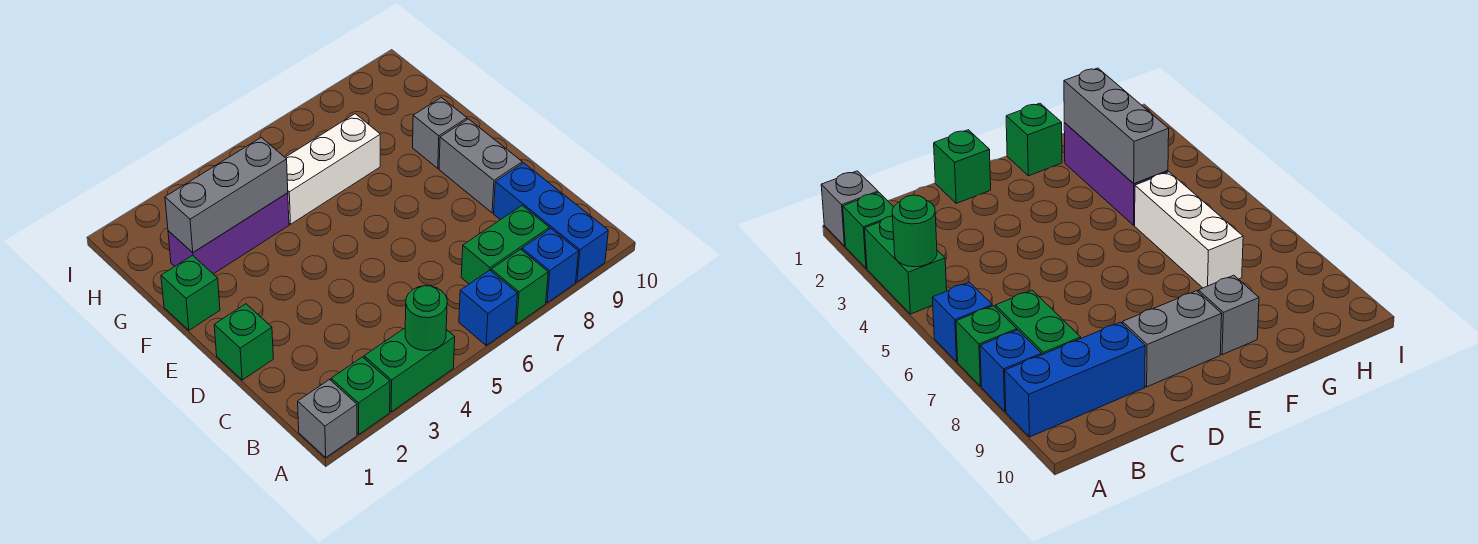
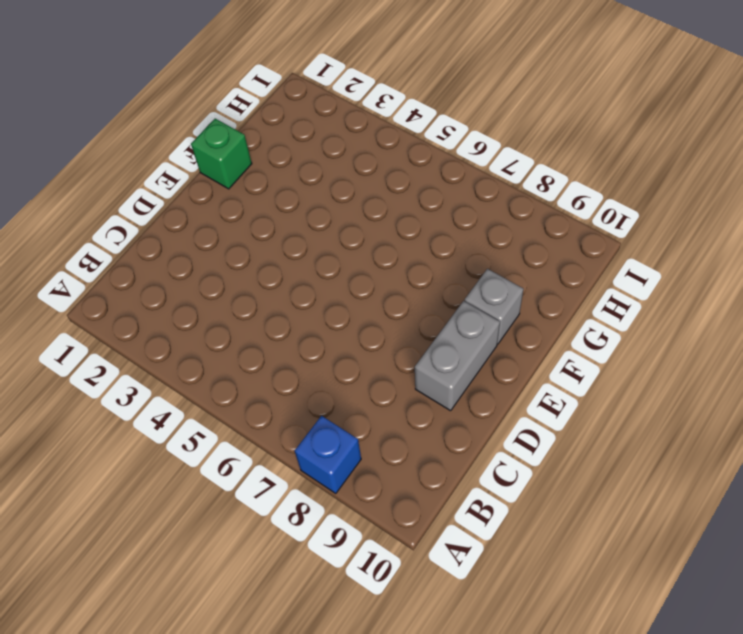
none -> grey 1x1 brick [298,380,357,457]
none -> green 1x1 brick [331,357,390,434]
none -> green 1x2 brick [364,328,455,412]

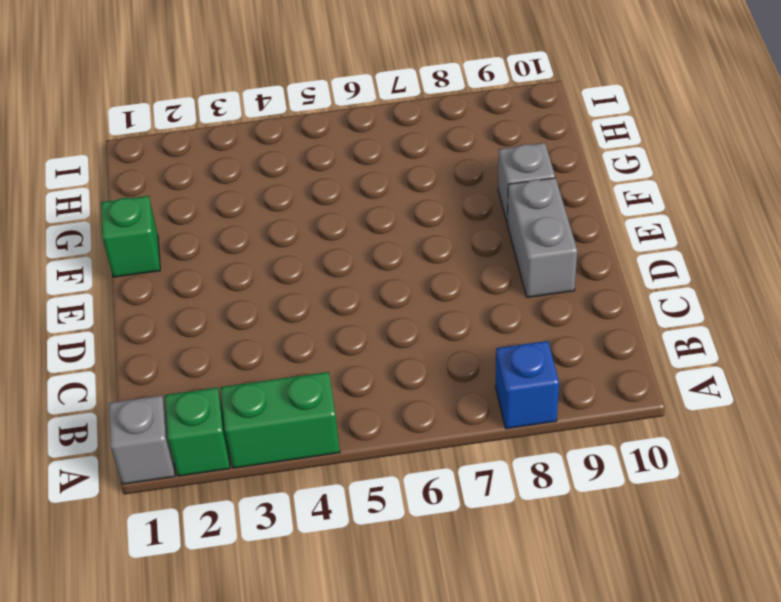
none -> blue 1x1 brick [459,270,518,346]
none -> green 1x1 brick [491,249,548,324]
none -> blue 1x3 brick [494,163,608,282]

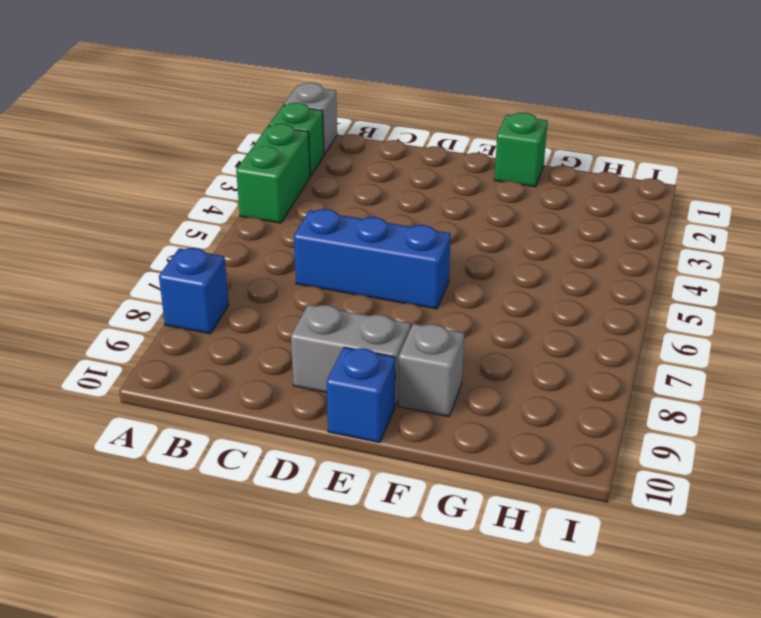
blue 1x3 brick [294,209,451,309] -> blue 1x3 brick moved to [494,163,608,282]
blue 1x1 brick [327,347,395,443] -> blue 1x1 brick moved to [459,270,518,346]
none -> green 1x1 brick [491,249,548,324]
none -> green 1x2 brick [461,206,549,284]
none -> green 1x1 brick [214,304,273,380]

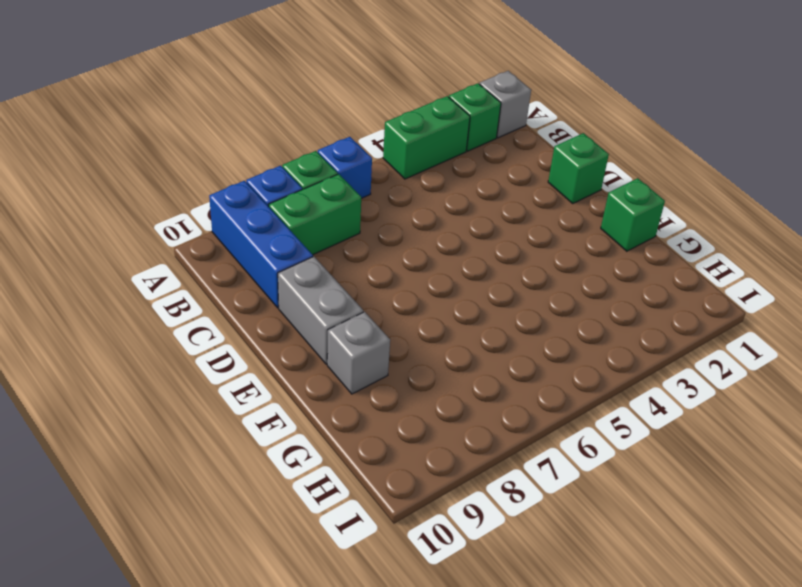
none -> purple 1x3 brick [168,193,289,274]
none -> white 1x3 brick [285,114,380,224]
none -> green 1x1 round brick [405,286,447,351]

